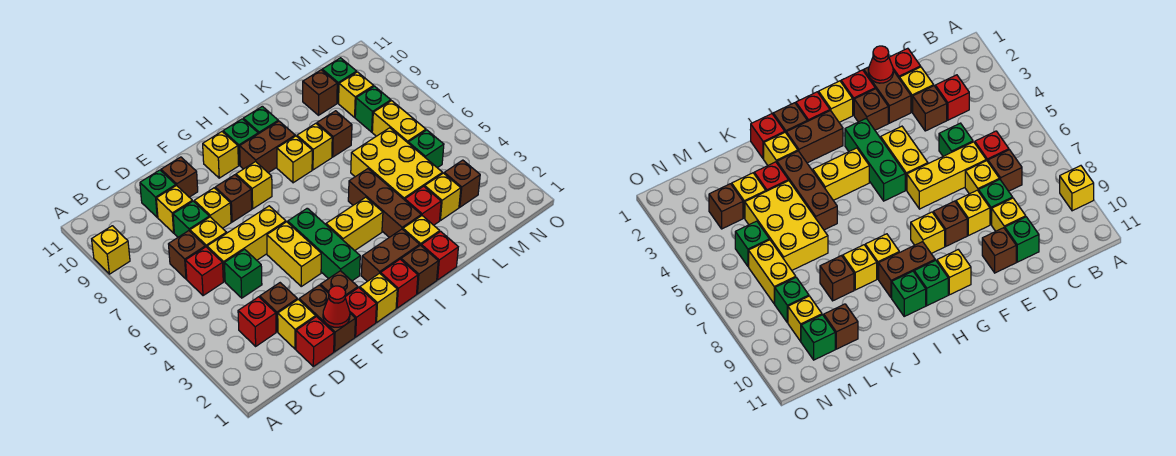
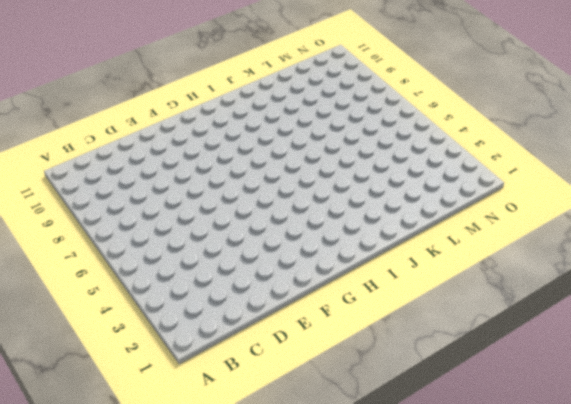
none -> yellow 1x1 brick [92,226,130,274]
none -> red 1x1 brick [238,297,276,346]
none -> red 1x1 brick [186,247,223,296]
none -> brown 1x1 brick [169,231,205,279]

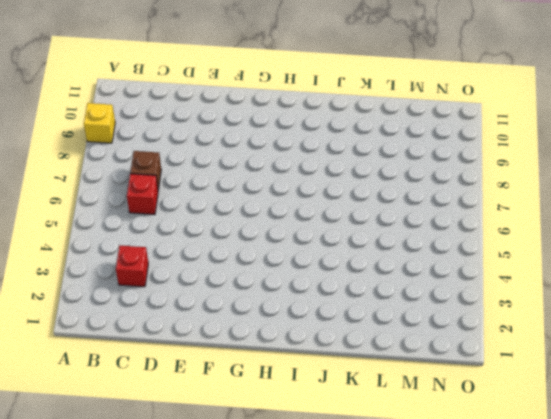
none -> red 1x1 brick [296,317,334,366]
none -> yellow 1x1 brick [278,300,316,349]
none -> brown 1x1 brick [260,283,297,332]
none -> green 1x1 brick [224,249,262,298]

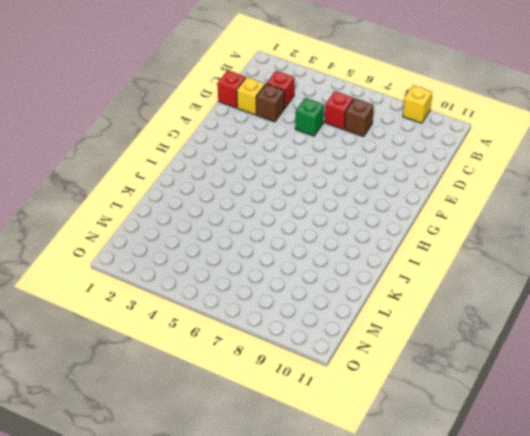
none -> yellow 1x3 brick [207,206,286,282]
none -> yellow 1x1 brick [190,217,227,247]
none -> green 1x1 brick [173,201,209,237]
none -> yellow 1x1 brick [156,185,192,233]

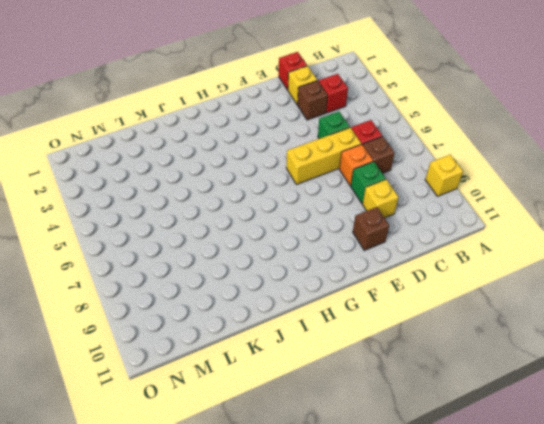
orange 1x1 brick [339,144,373,186] -> yellow 1x1 brick [190,217,227,247]
none -> green 1x1 brick [140,170,176,217]
none -> brown 1x2 brick [299,285,355,352]
none -> yellow 1x1 brick [194,188,231,228]
none -> red 1x1 brick [345,288,376,337]

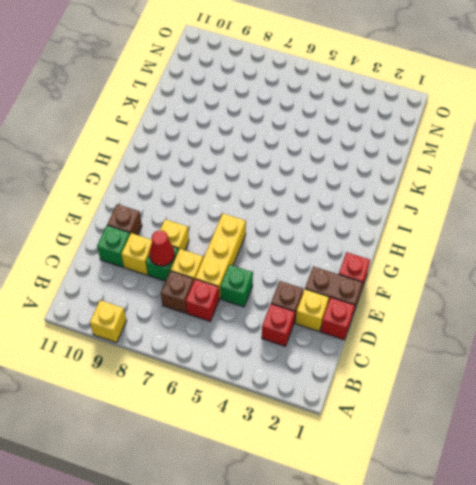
red 1x1 cone [149,230,175,266] -> red 1x1 cone moved to [323,286,350,327]
none -> brown 1x1 brick [320,271,358,297]
none -> yellow 1x2 brick [267,222,321,286]
none -> brown 1x1 brick [215,175,252,222]
none -> yellow 1x1 brick [360,273,397,322]

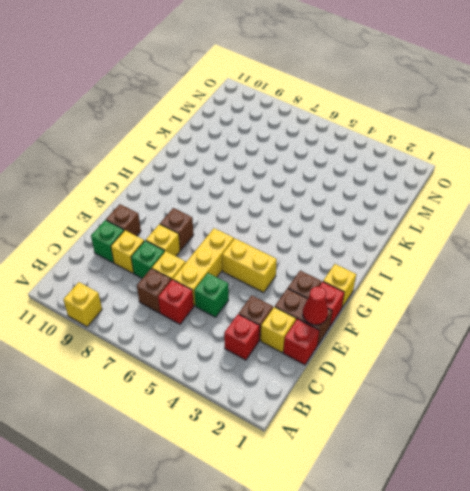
none -> green 1x3 brick [288,208,360,281]
none -> yellow 1x1 brick [236,162,272,209]
none -> yellow 1x1 brick [203,132,239,178]
none -> red 1x1 brick [381,259,418,308]

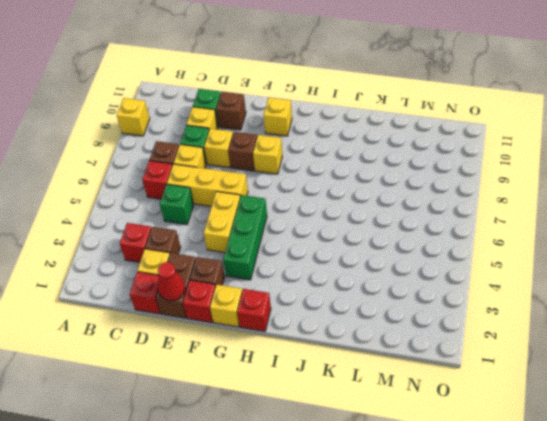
none -> brown 1x2 brick [361,229,420,281]
none -> yellow 1x2 brick [326,197,383,251]
none -> brown 1x2 brick [240,121,295,173]
none -> green 1x1 brick [223,119,258,165]

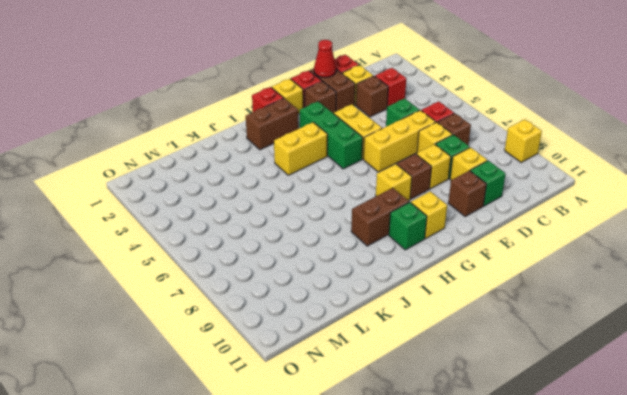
none -> brown 1x1 brick [401,245,438,294]
none -> yellow 1x1 brick [277,136,312,183]
none -> green 1x1 brick [243,106,278,134]
none -> red 1x1 brick [421,231,458,280]

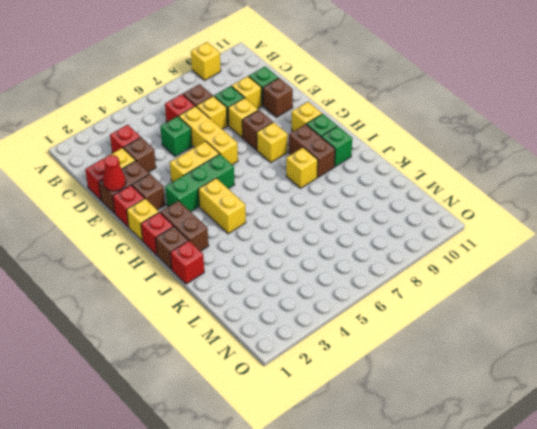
none -> yellow 1x1 brick [403,216,440,245]
none -> brown 1x3 brick [348,169,421,237]
none -> yellow 1x1 brick [297,123,332,170]
none -> red 1x1 brick [405,186,441,225]

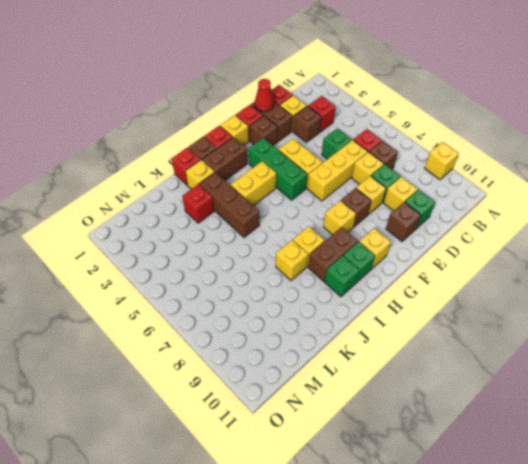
none -> yellow 2x3 brick [351,128,442,200]
none -> brown 1x1 brick [317,111,352,157]
none -> yellow 1x1 brick [425,173,461,221]
none -> brown 1x1 brick [303,70,337,115]

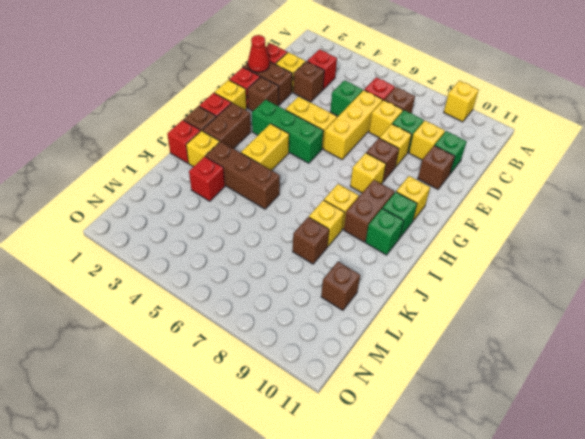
none -> yellow 2x3 brick [351,128,442,200]
none -> yellow 1x1 brick [425,173,461,221]
none -> brown 1x1 brick [444,160,480,207]
none -> green 1x1 brick [408,130,444,168]

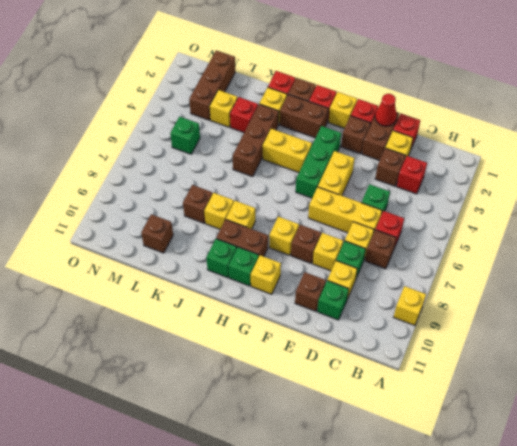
brown 1x3 brick [189,50,235,120] -> brown 1x1 brick [444,160,480,207]
none -> yellow 2x3 brick [351,128,442,200]
none -> yellow 1x2 brick [372,101,426,143]
none -> green 1x1 brick [355,86,391,132]
none -> yellow 1x1 brick [339,72,374,117]

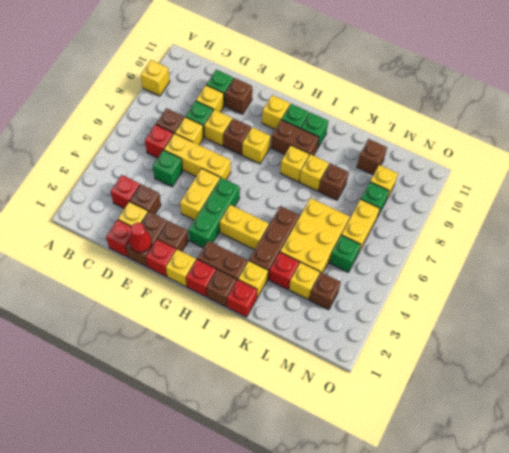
none -> green 1x1 brick [322,58,357,103]

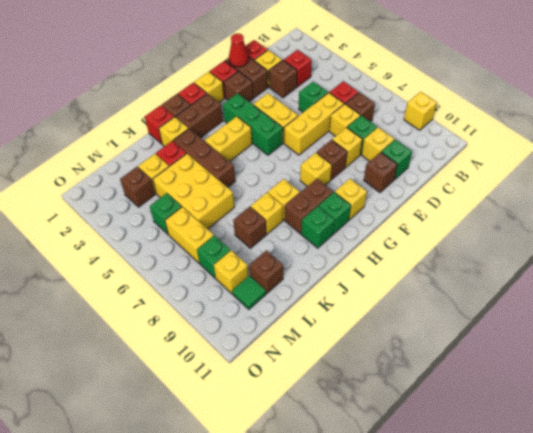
green 1x1 tile [232,276,266,309] -> green 1x1 brick [322,58,357,103]

